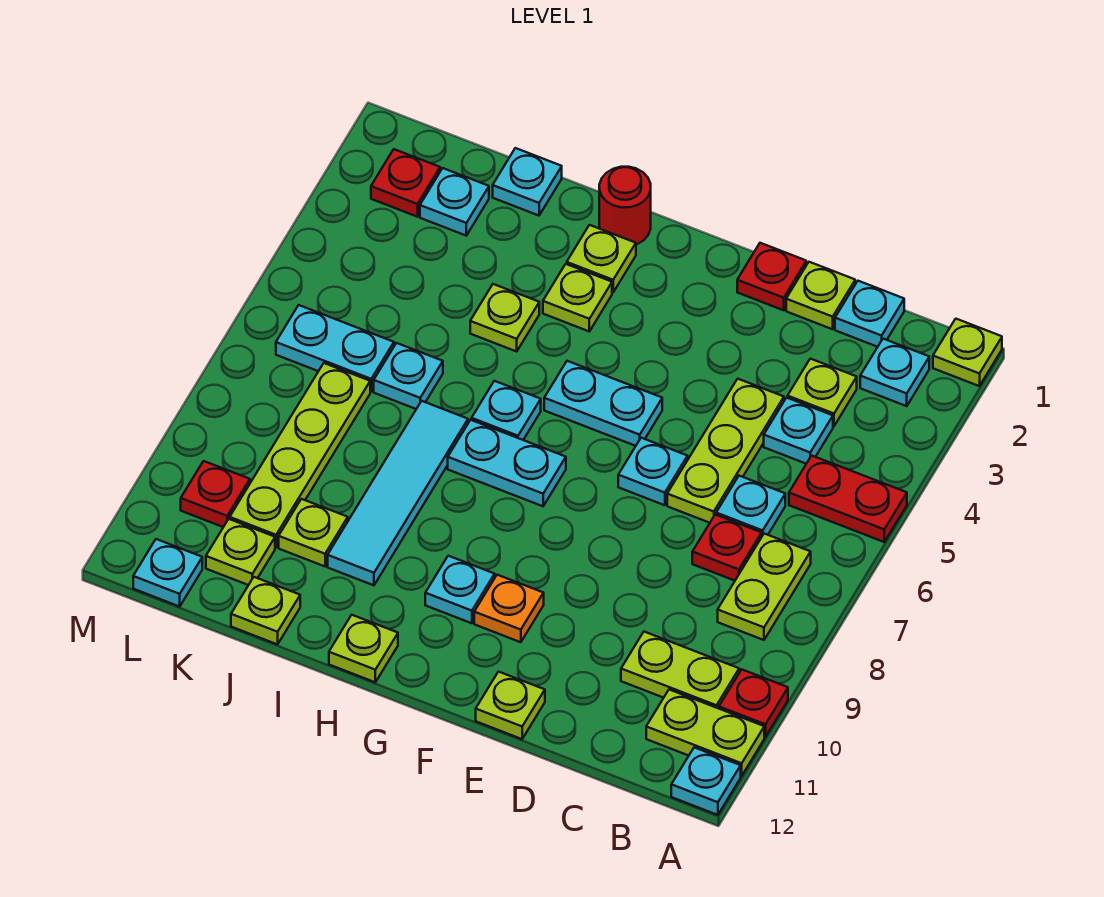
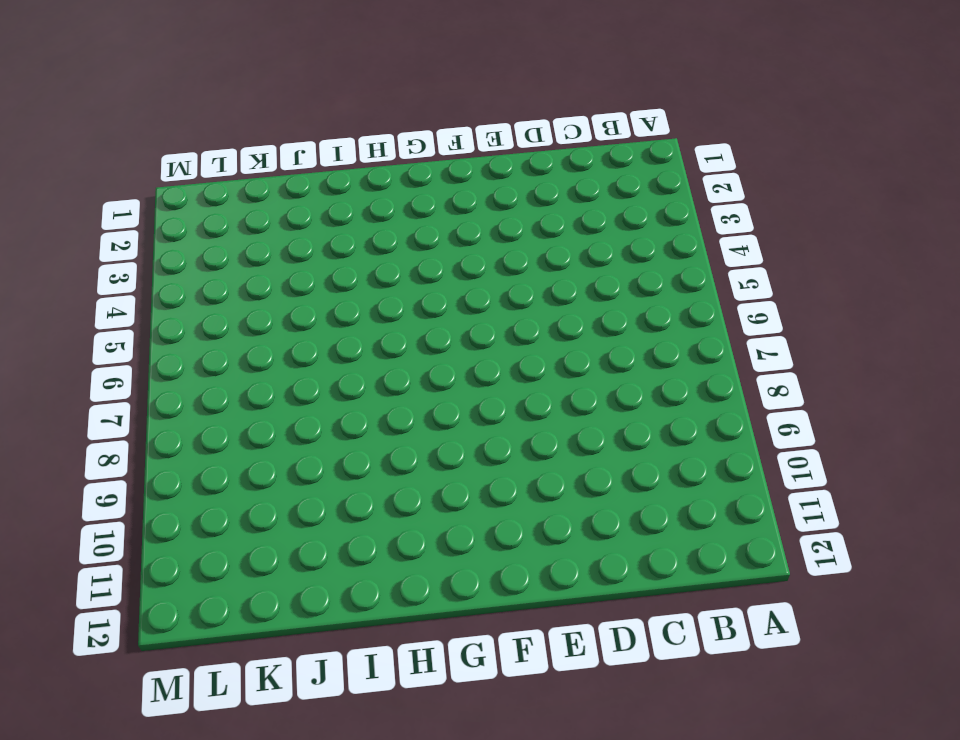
none -> lime 1x1 plate [933,319,1002,386]
none -> red 1x2 plate [789,456,907,542]
none -> red 1x1 plate [719,670,788,737]
none -> lime 1x2 plate [646,690,764,776]

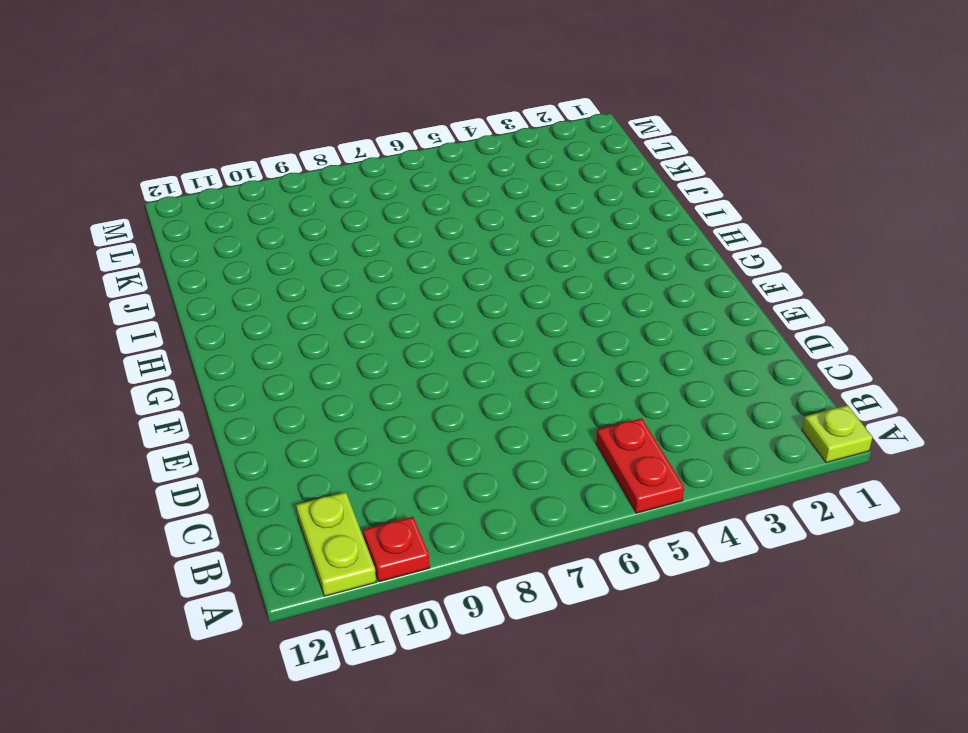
none -> cyan 1x1 plate [671,747,741,815]
none -> cyan 1x1 plate [860,339,929,406]
none -> lime 1x2 plate [718,534,811,640]
none -> lime 1x2 plate [621,632,739,709]

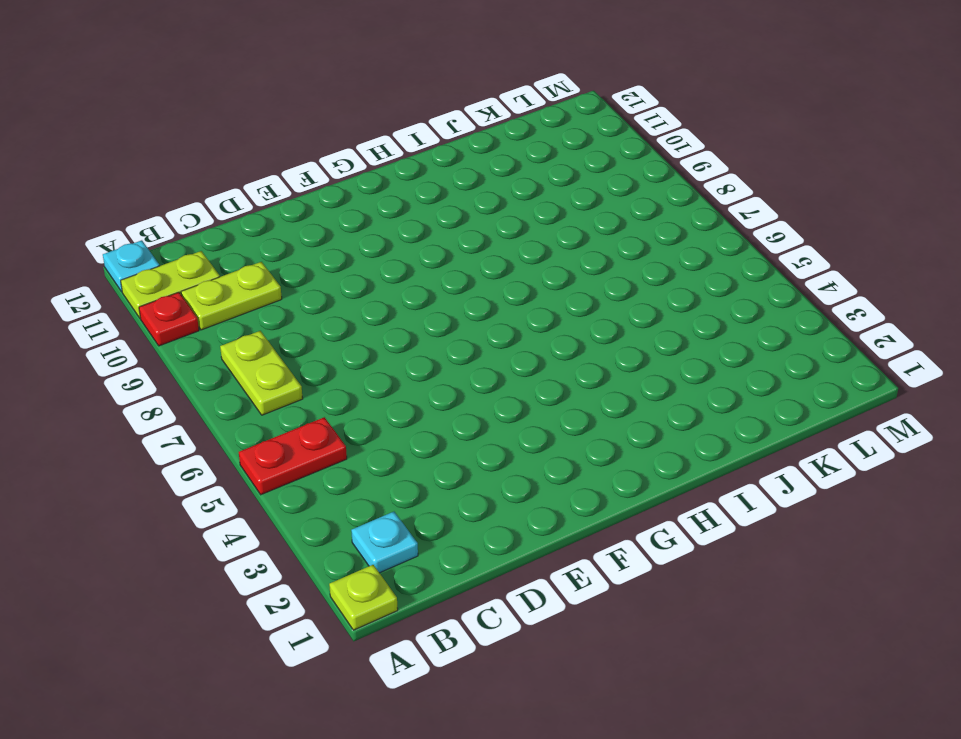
none -> cyan 1x1 plate [835,281,904,347]
none -> lime 1x1 plate [788,359,857,426]
none -> cyan 1x1 plate [764,398,833,464]
none -> cyan 1x1 plate [716,476,785,536]

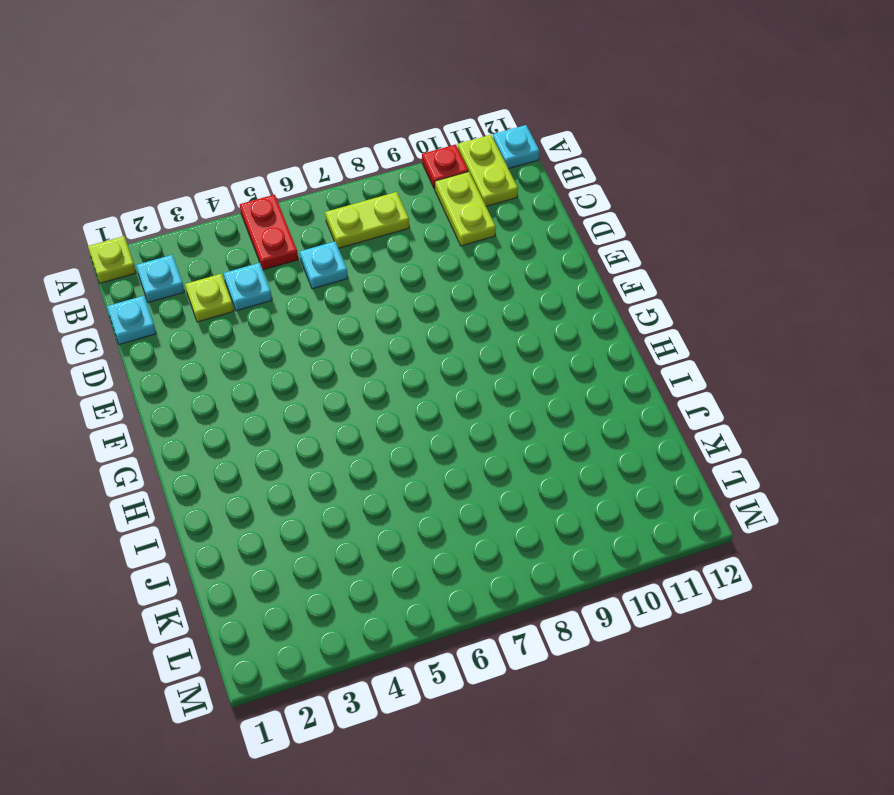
none -> red 1x1 plate [692,515,762,581]
none -> lime 1x1 plate [786,262,855,329]
none -> lime 1x3 plate [667,379,784,523]
none -> red 1x1 plate [737,243,806,310]

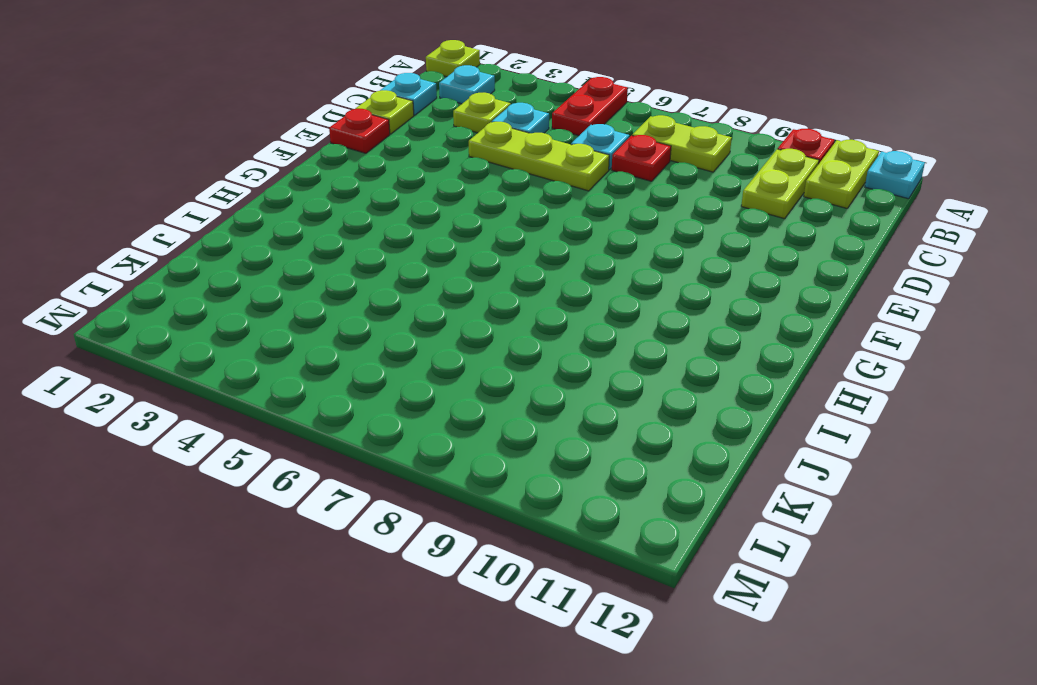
none -> cyan 1x1 plate [618,438,688,505]
none -> lime 1x1 plate [476,672,545,739]
none -> cyan 1x2 plate [544,361,662,446]
none -> orange 1x1 plate [474,575,544,642]

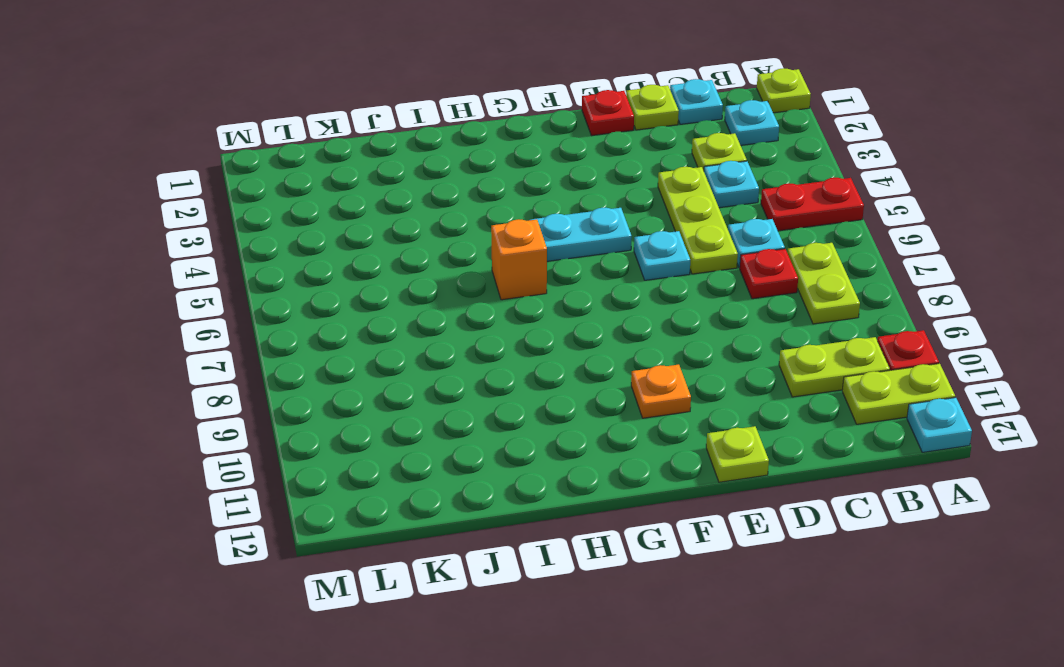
orange 1x1 brick [491,219,547,300] -> cyan 1x1 plate [472,381,541,440]
none -> cyan 1x2 plate [448,420,566,506]
none -> cyan 1x1 plate [425,556,495,623]
none -> red 1x1 round brick [599,167,651,245]
none -> lime 1x1 plate [567,225,636,292]

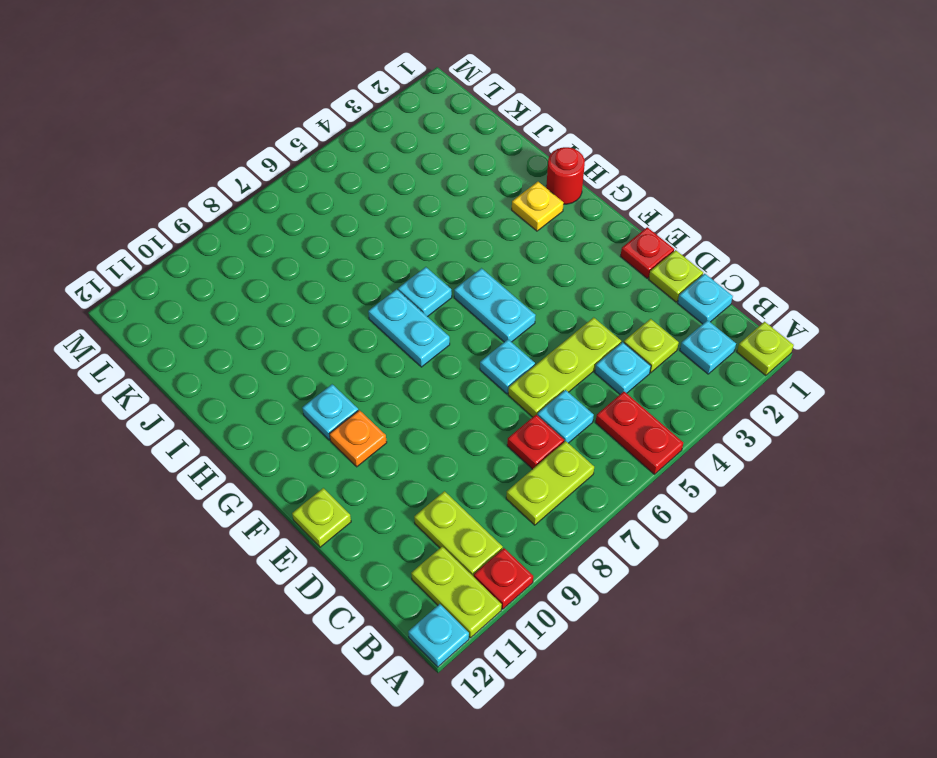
yellow 1x1 plate [512,182,564,231] -> lime 1x1 plate [567,225,636,292]
none -> lime 1x1 plate [543,264,612,331]
none -> lime 1x1 plate [329,615,398,682]
none -> lime 1x1 plate [470,284,539,351]
none -> cyan 1x4 tile [328,401,468,585]

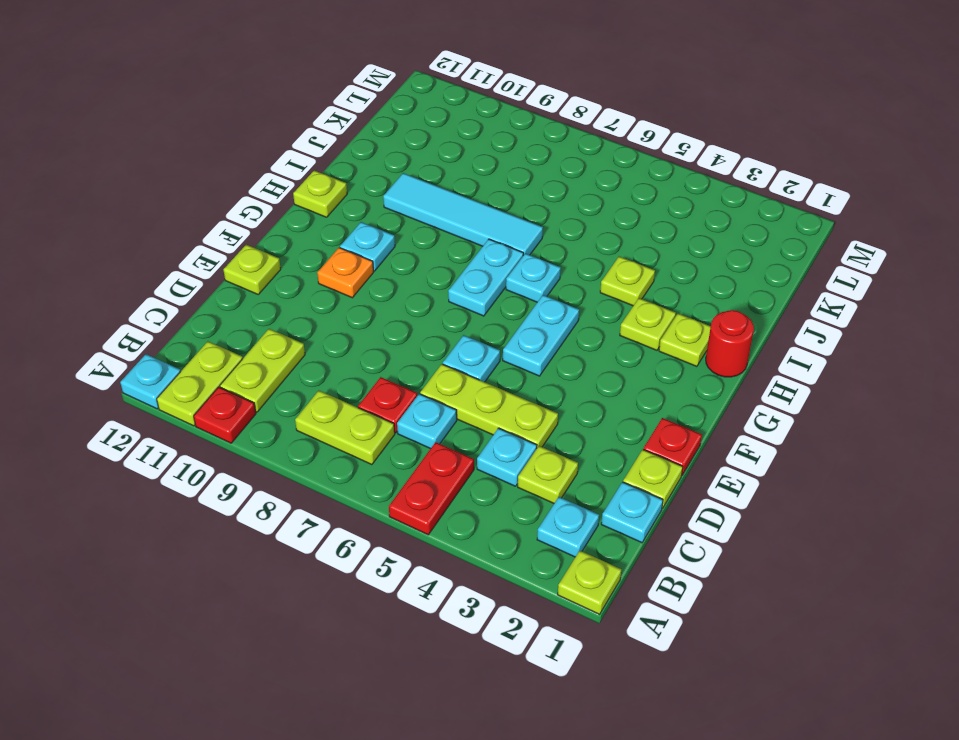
none -> cyan 1x1 plate [493,148,562,216]
none -> cyan 1x1 plate [374,343,443,409]
none -> lime 1x1 plate [279,499,348,566]
none -> lime 1x1 plate [231,577,300,644]

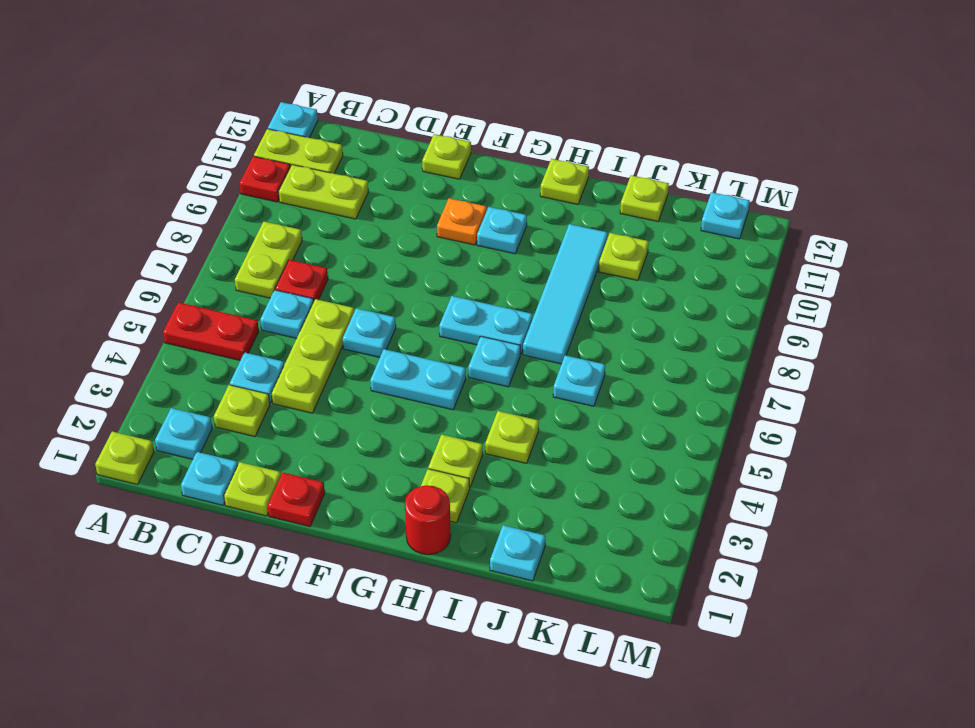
none -> cyan 1x1 plate [420,168,489,236]
none -> cyan 1x2 plate [276,305,394,391]
none -> lime 1x4 plate [230,363,370,547]
none -> lime 1x1 plate [206,519,275,585]

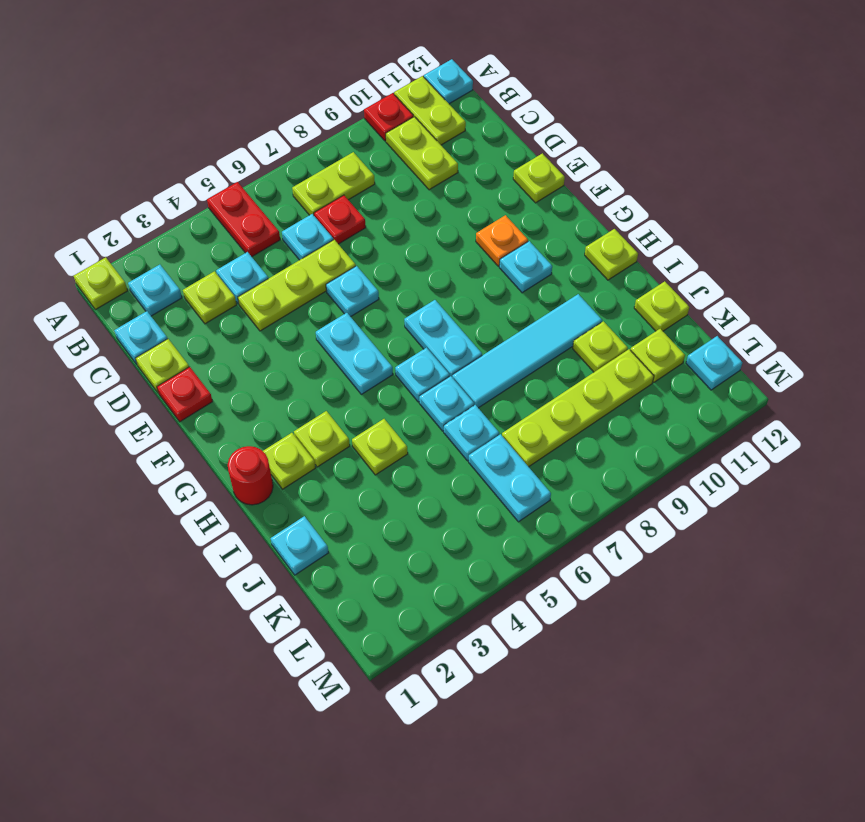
cyan 1x1 plate [419,376,474,431] -> cyan 1x1 plate moved to [420,168,489,236]
none -> red 1x1 plate [371,149,440,217]
none -> red 1x1 plate [181,461,250,527]

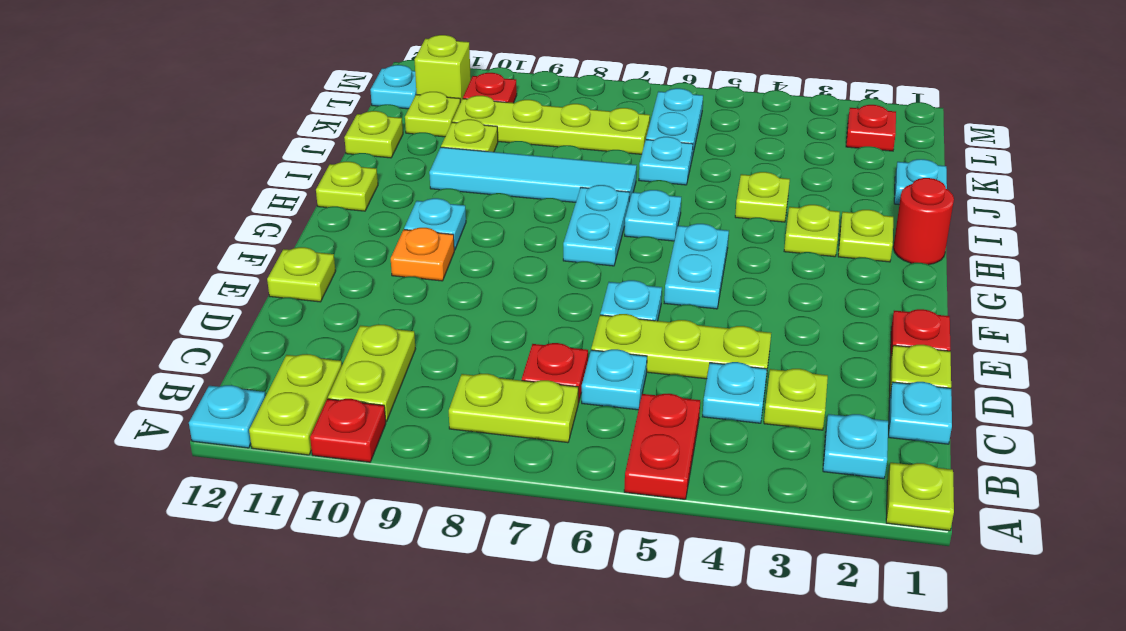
lime 1x1 brick [414,35,471,102] -> none
none -> cyan 1x1 plate [420,168,489,236]

